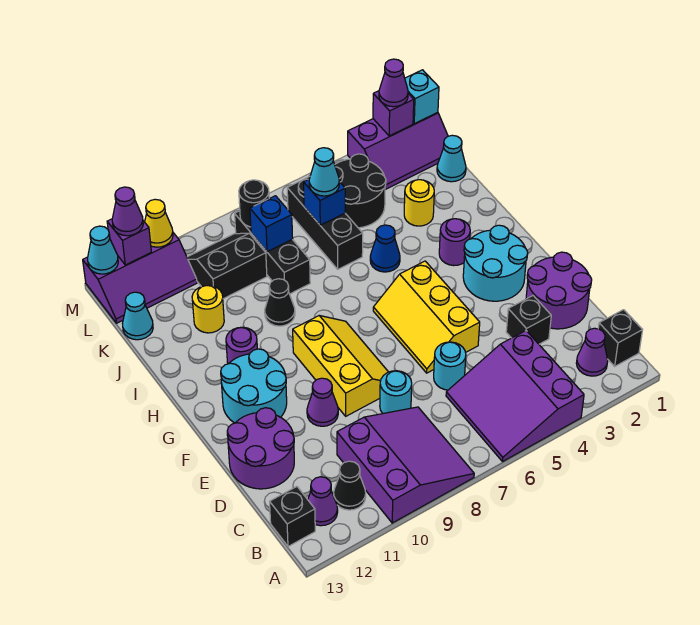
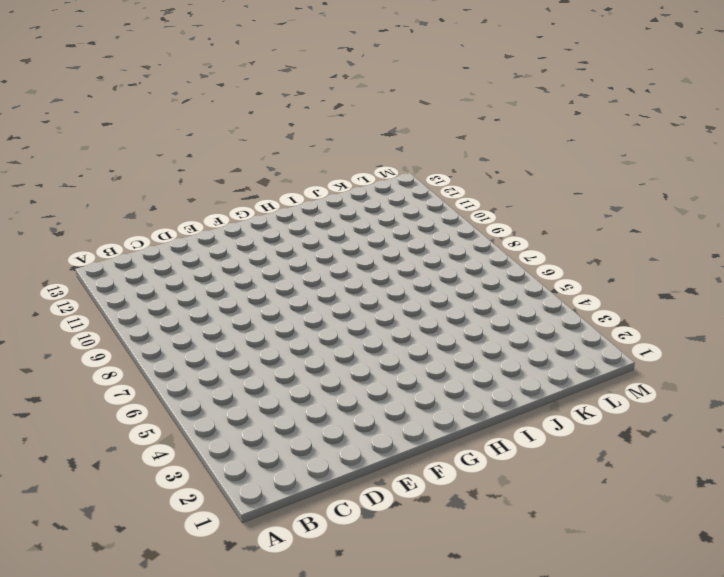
none -> purple 3x3 slope [446,331,584,461]
none -> purple 3x3 slope [337,407,474,523]
none -> black 1x1 brick [598,310,643,366]
none -> purple 1x1 cone [576,328,608,376]

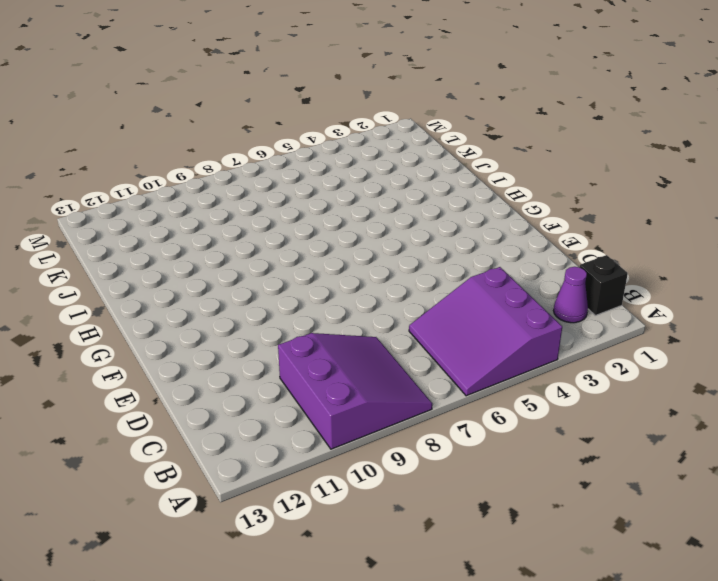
none -> black 1x1 cone [334,461,366,510]
none -> purple 1x1 cone [308,477,338,526]
none -> black 1x1 brick [270,487,315,546]
none -> purple 2x2 round brick [526,252,592,329]

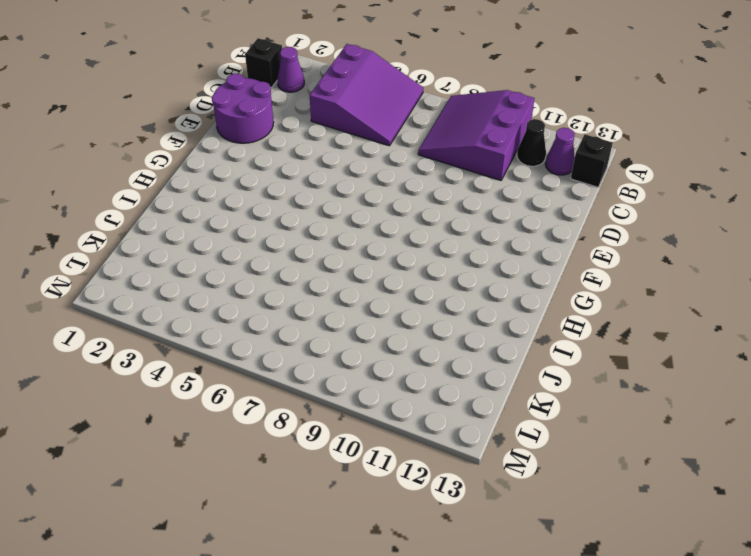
none -> black 1x1 brick [506,296,551,344]
none -> cyan 1x1 round brick [434,342,466,390]
none -> cyan 1x1 round brick [380,371,412,414]
none -> purple 2x2 round brick [227,408,294,489]

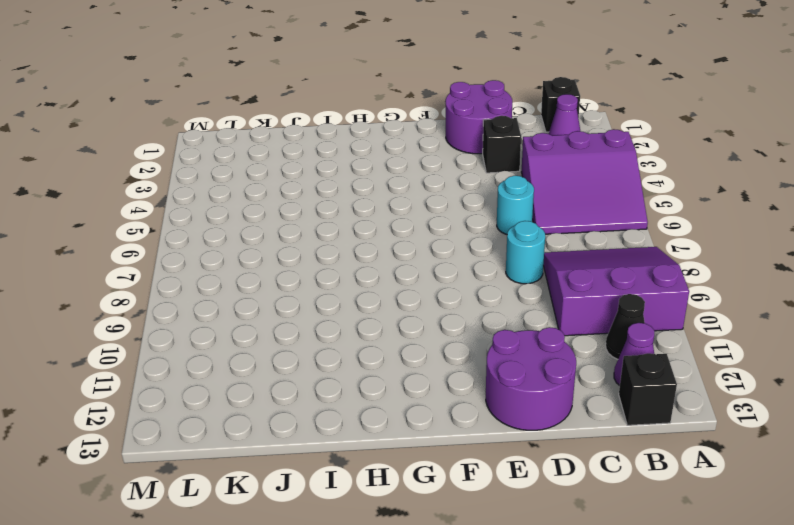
none -> yellow 2x3 slope [373,261,480,373]
none -> yellow 2x3 slope [293,316,388,416]
none -> purple 1x1 cone [307,378,338,426]
none -> cyan 2x2 round brick [463,225,528,301]

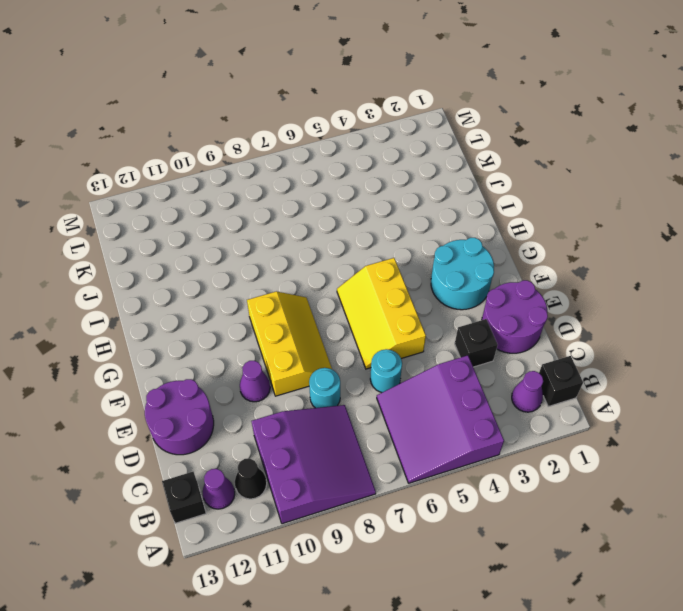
none -> cyan 2x2 round brick [221,349,287,423]
none -> purple 1x1 round brick [439,219,470,266]
none -> purple 1x1 round brick [226,327,257,364]
none -> blue 1x1 cone [370,225,400,272]

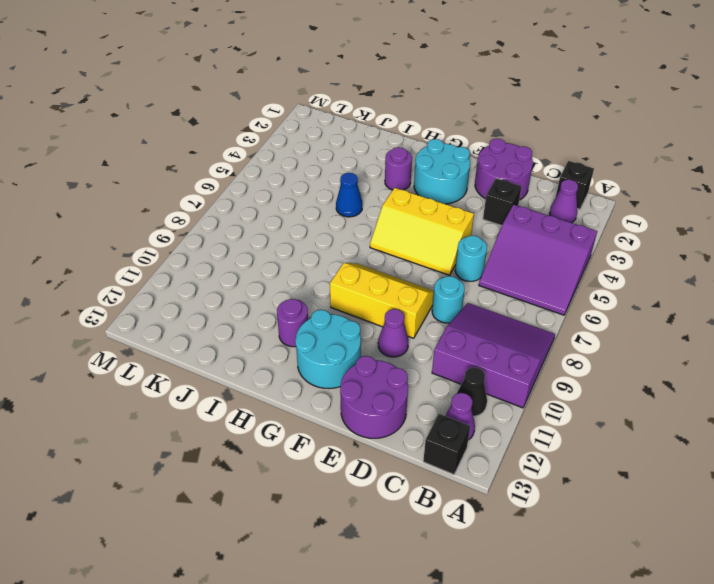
none -> black 1x1 cone [265,279,295,326]
none -> yellow 1x1 round brick [404,180,434,226]
none -> black 1x3 brick [287,177,363,269]
none -> black 1x3 brick [235,211,310,294]

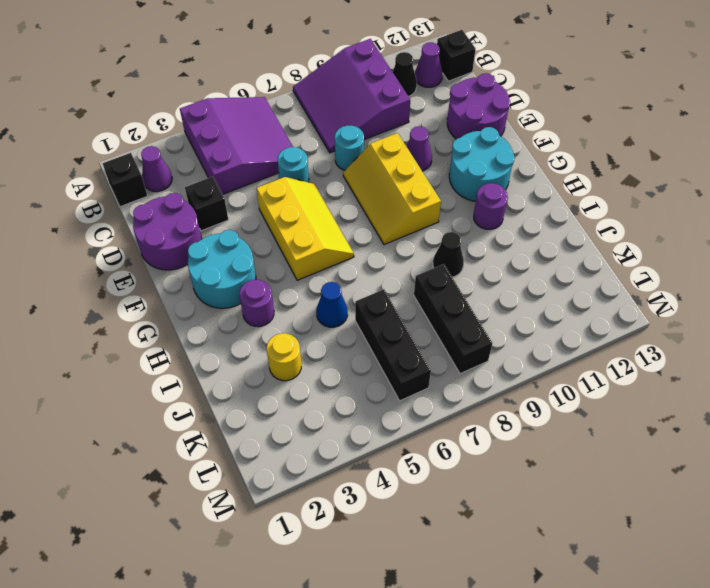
none -> yellow 1x1 round brick [192,285,224,333]
none -> cyan 1x1 cone [437,135,466,182]
none -> black 2x2 round brick [335,154,386,228]
none -> black 2x2 slope [187,233,267,299]

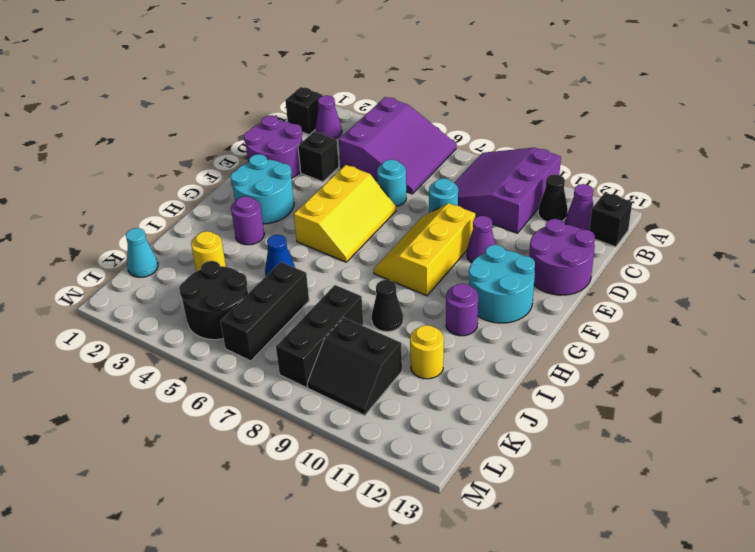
none -> cyan 1x1 cone [123,292,153,340]
none -> purple 2x3 slope [348,112,448,190]
none -> purple 2x3 slope [83,233,197,323]
none -> blue 1x1 brick [304,179,345,225]

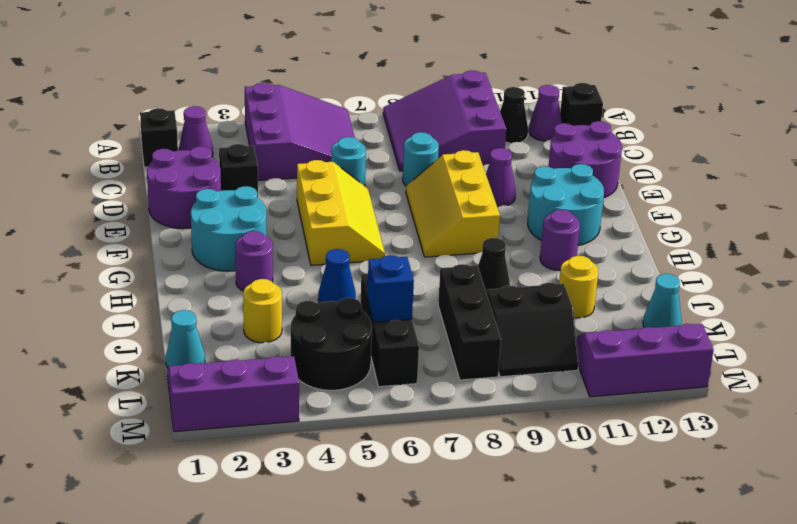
none -> blue 1x1 brick [250,196,293,252]
none -> black 1x1 round brick [239,180,269,227]
none -> cyan 1x1 brick [405,70,439,124]
none -> purple 1x1 brick [373,91,414,136]

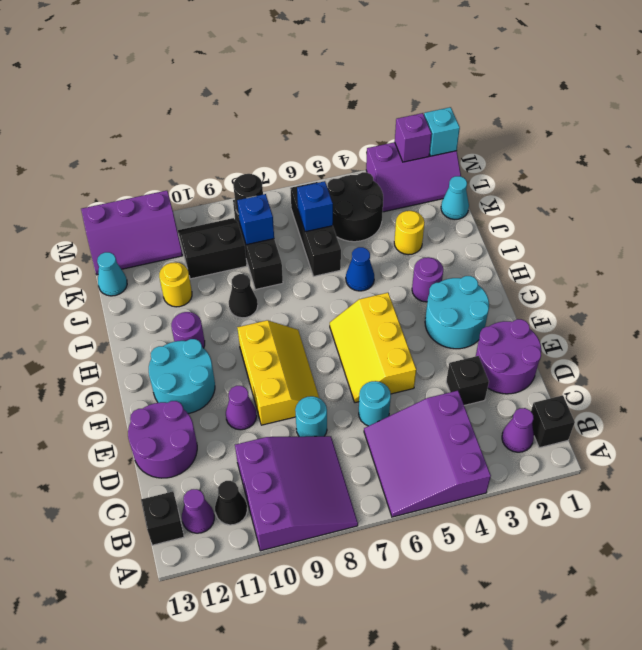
none -> yellow 1x1 cone [145,199,173,247]
none -> purple 1x1 brick [107,219,151,265]
none -> cyan 1x1 cone [88,226,118,274]
none -> cyan 1x1 cone [309,148,339,196]

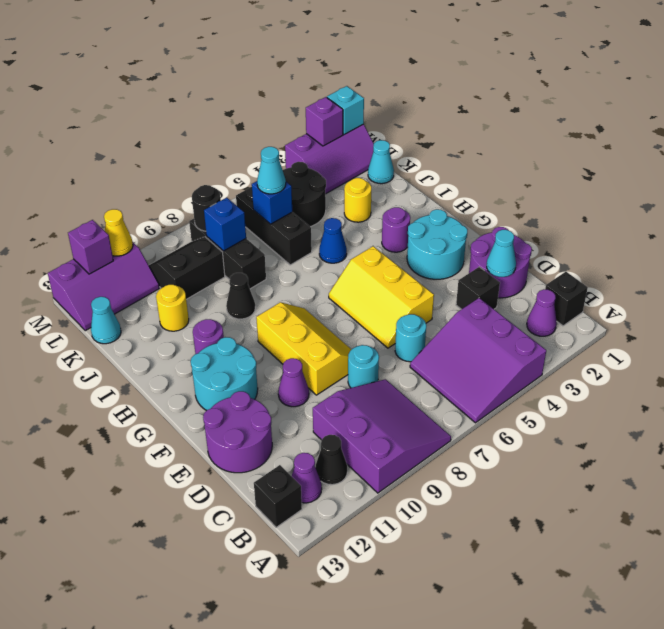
cyan 1x1 cone [487,230,516,277] -> cyan 1x1 cone moved to [88,226,118,274]
none -> purple 1x1 cone [379,59,408,107]
none -> purple 1x1 cone [112,187,143,236]

